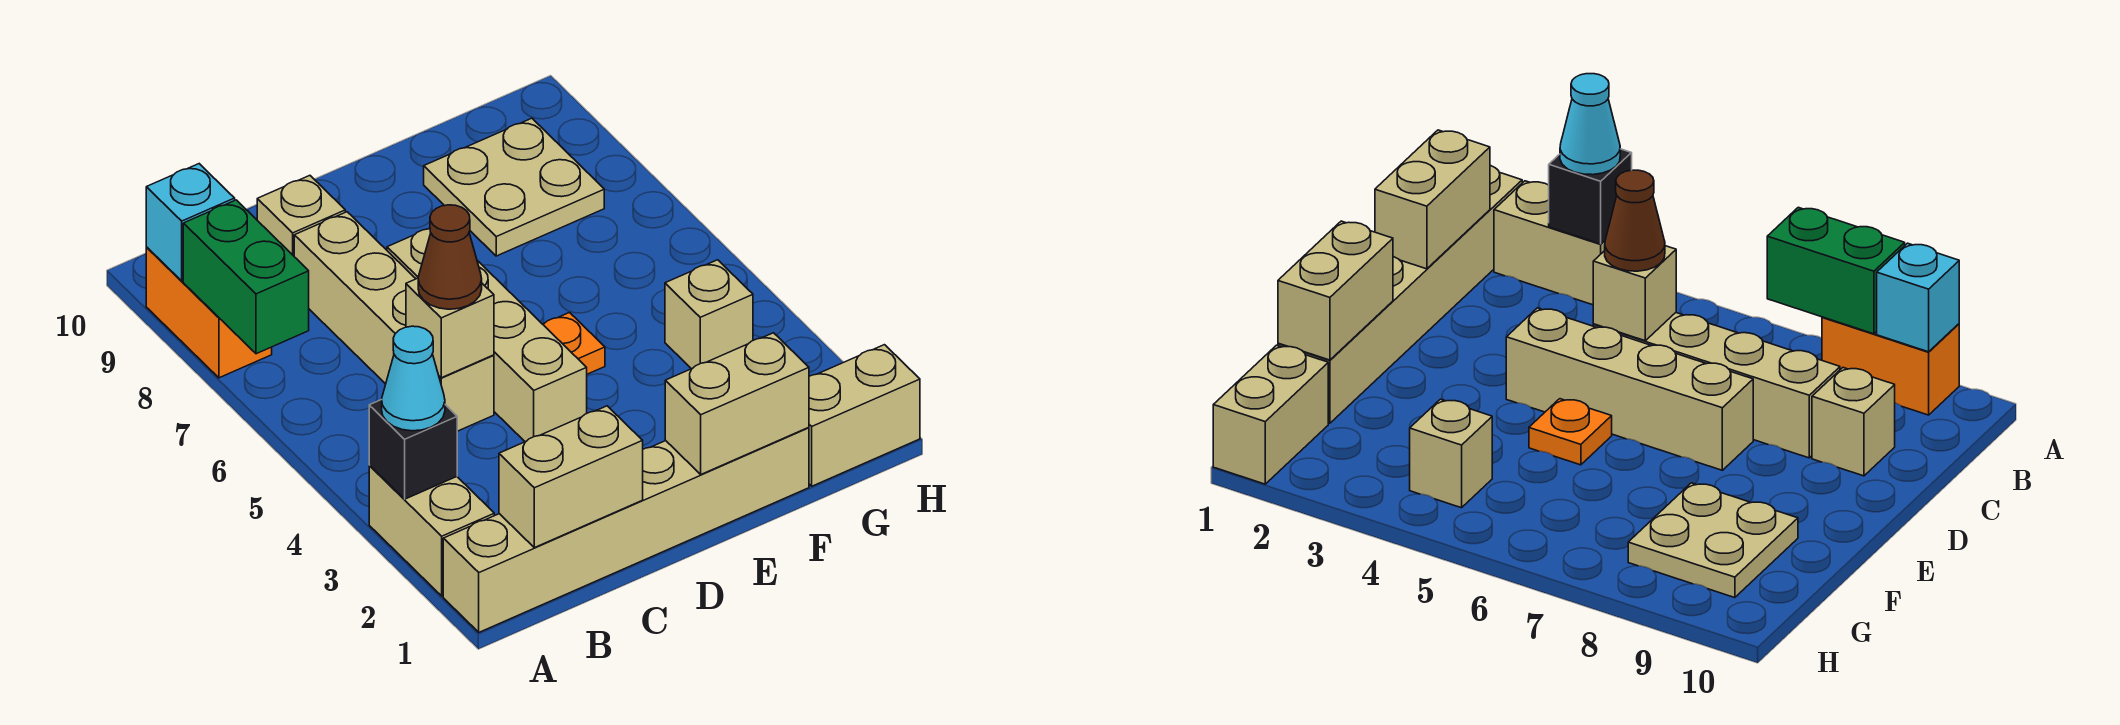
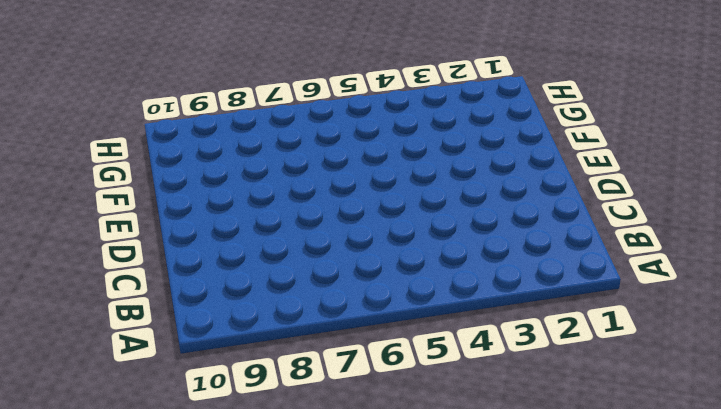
none -> tan 1x6 brick [443,427,809,632]
none -> tan 1x2 brick [369,466,494,596]
none -> orange 1x2 brick [146,247,272,378]

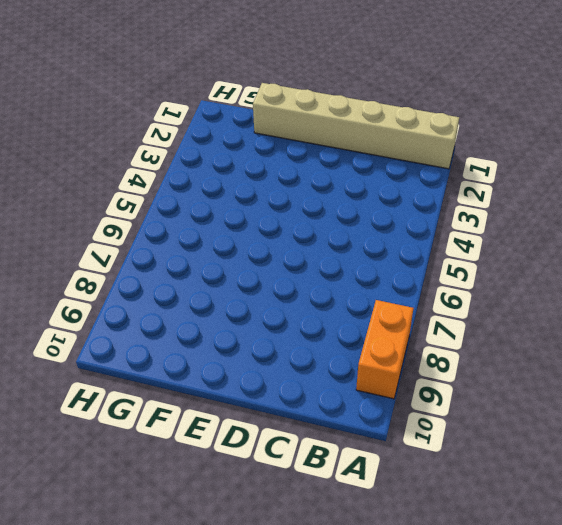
none -> tan 1x2 brick [369,466,494,596]
none -> tan 1x4 brick [294,212,494,431]
none -> tan 1x1 brick [257,176,345,256]

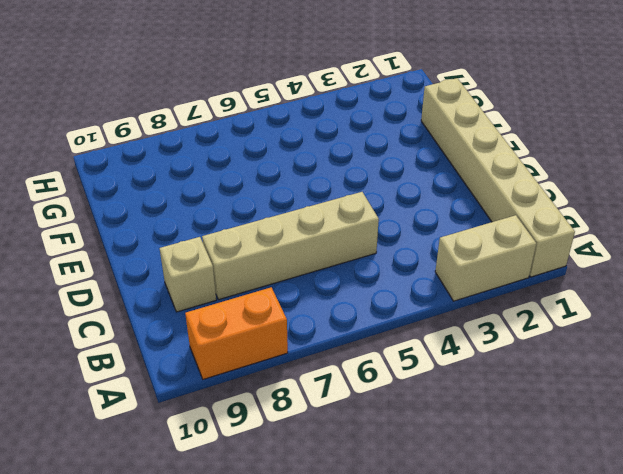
none -> tan 1x4 brick [387,228,587,442]
none -> orange 1x1 plate [543,313,605,374]
none -> tan 2x2 plate [424,118,604,256]

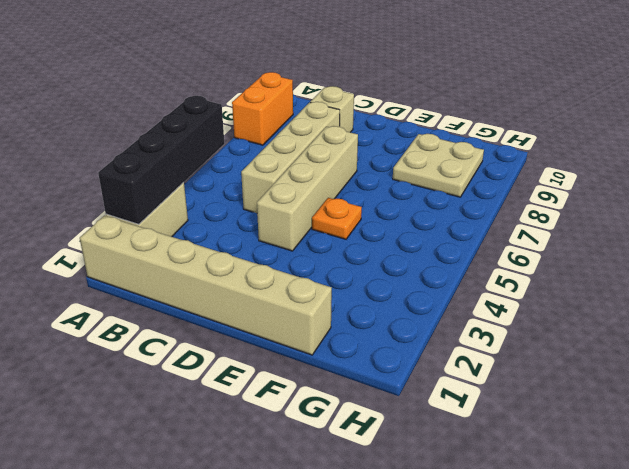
black 1x4 brick [98,96,224,224] -> black 1x1 brick [369,400,457,499]
none -> tan 1x2 brick [809,345,920,486]
none -> tan 1x1 brick [665,260,753,369]
none -> green 1x2 brick [183,200,309,354]

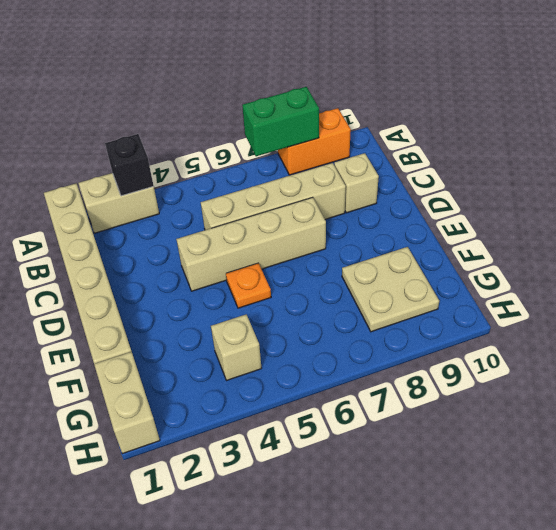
none -> cyan 1x1 brick [146,164,235,281]
none -> tan 1x2 brick [499,406,643,548]
none -> tan 1x1 brick [406,278,494,378]

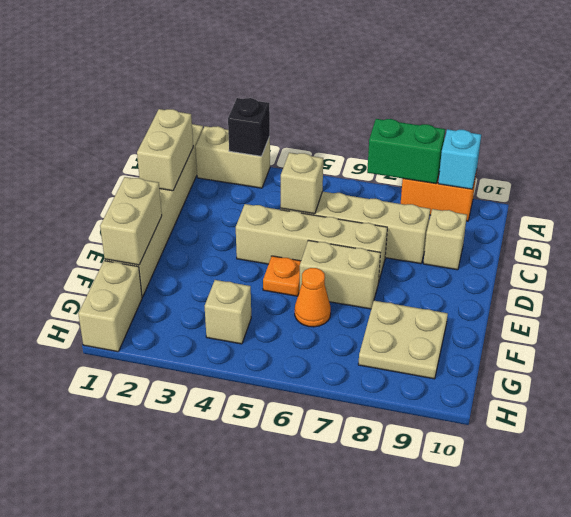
tan 1x2 brick [300,240,380,309] -> none
orange 1x1 cone [295,268,331,327] -> none
none -> cyan 1x1 cone [382,326,445,431]
none -> brown 1x1 cone [418,205,482,309]

